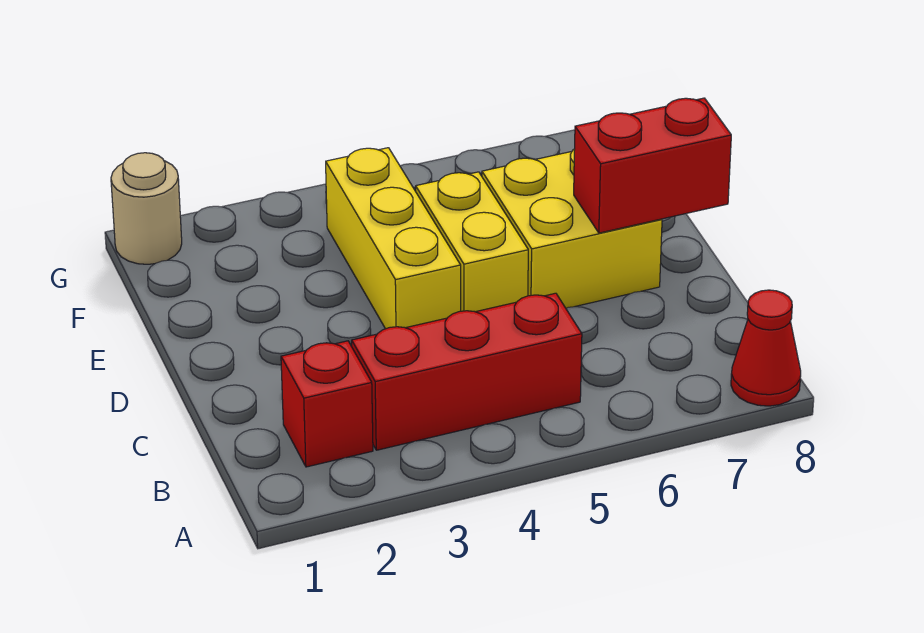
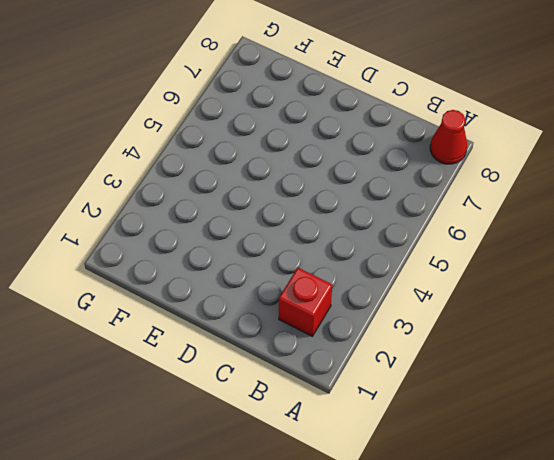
none -> red 1x3 brick [352,293,582,450]
none -> yellow 1x3 brick [326,148,461,329]

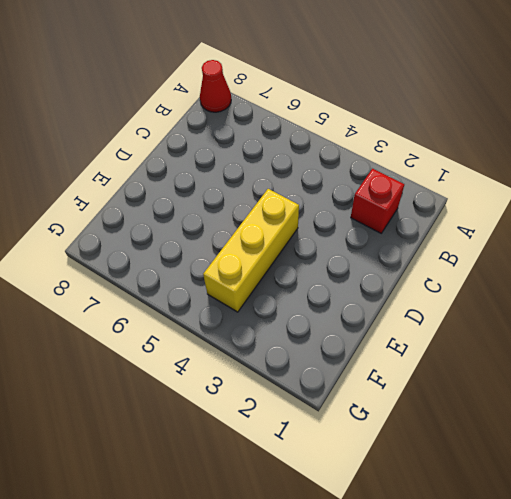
none -> red 1x3 brick [352,293,582,450]
none -> yellow 1x2 brick [416,172,528,312]

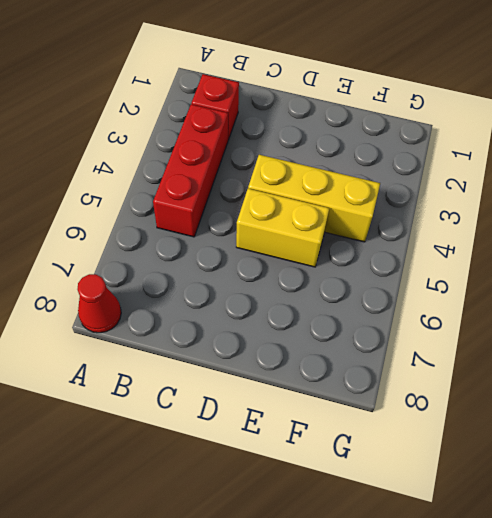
none -> yellow 2x2 brick [482,149,662,308]
none -> tan 1x1 round brick [111,153,182,264]

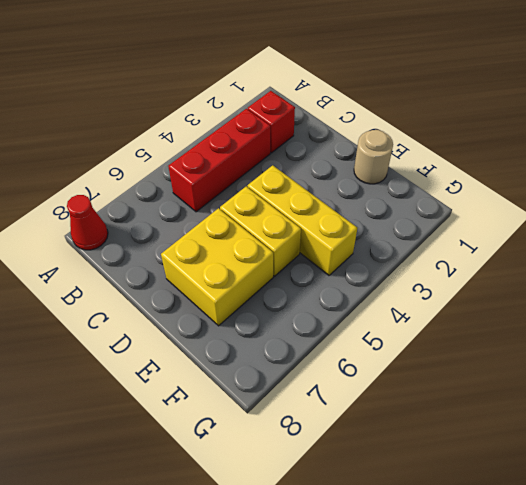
tan 1x1 round brick [354,130,393,184] -> tan 1x1 round brick moved to [111,153,182,264]
none -> red 1x2 brick [574,98,731,233]

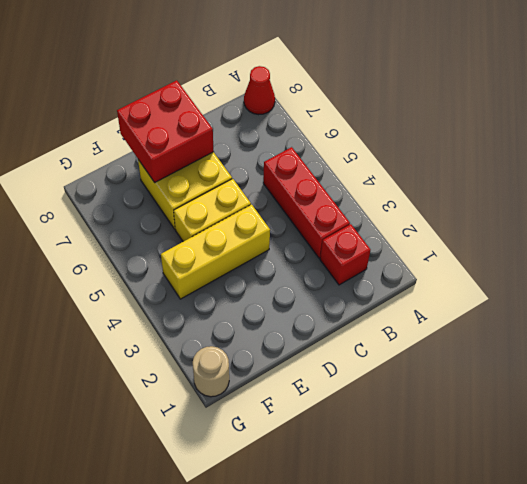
red 2x2 brick [117,80,214,182] -> red 1x2 brick [574,98,731,233]

